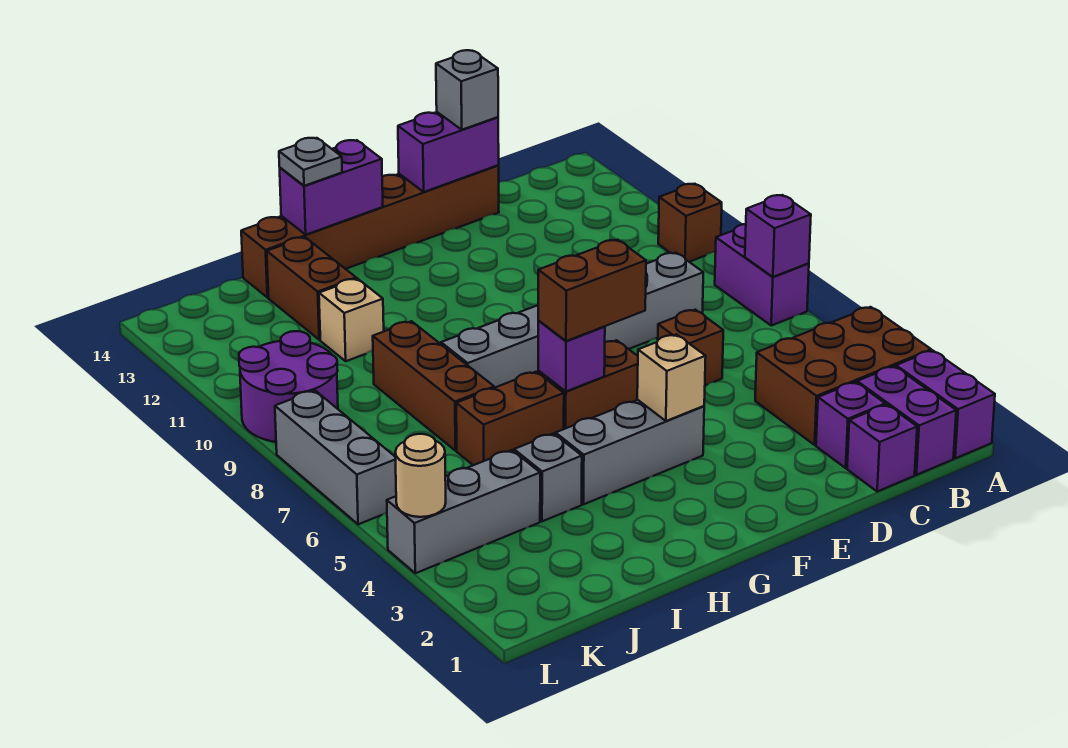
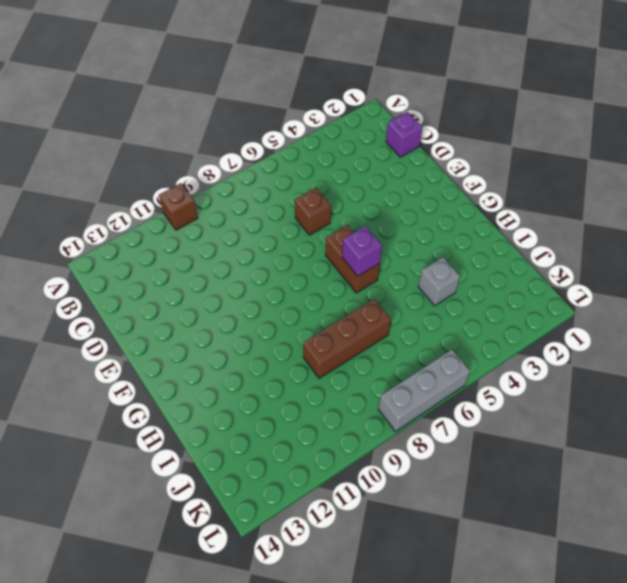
none -> purple 1x2 brick [896,350,995,458]
none -> brown 2x3 brick [755,307,931,445]
none -> purple 1x2 brick [715,224,809,326]

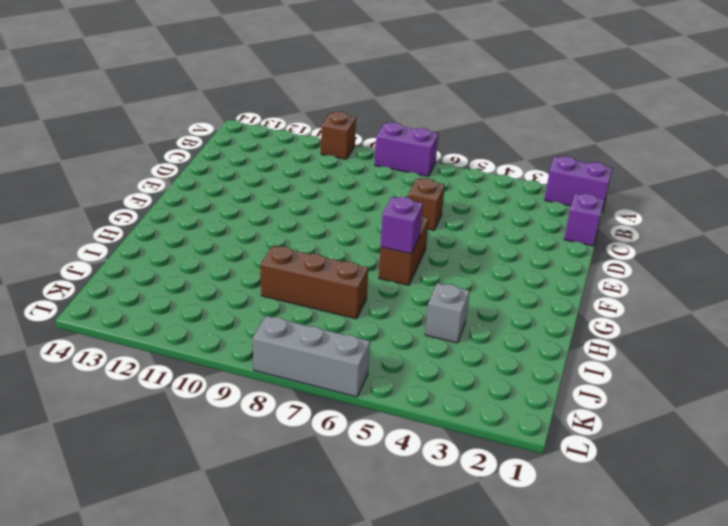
none -> brown 2x3 brick [755,307,931,445]
none -> purple 1x2 brick [857,366,956,475]
none -> purple 1x1 brick [816,382,885,468]

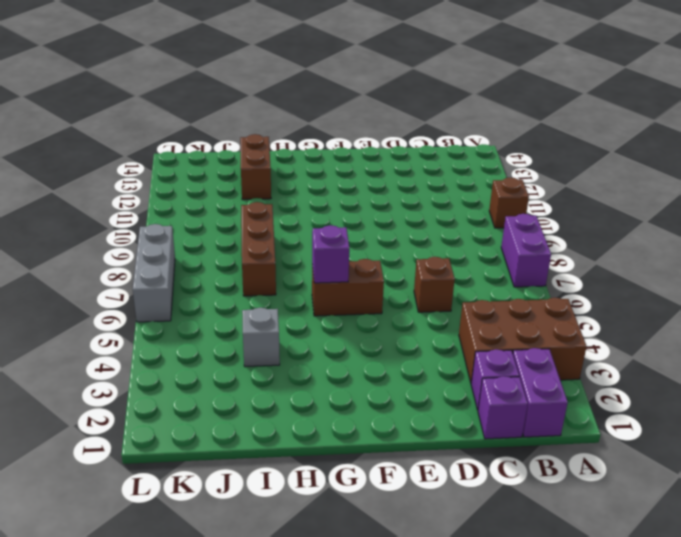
none -> purple 1x2 brick [896,350,995,458]
none -> grey 1x6 brick [441,253,703,388]
none -> brown 1x6 brick [241,165,499,298]

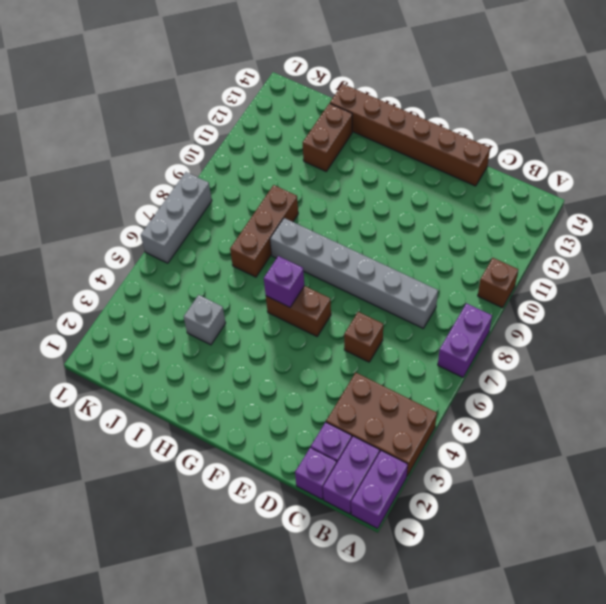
none -> grey 1x3 brick [556,400,704,504]
none -> brown 1x2 brick [456,372,564,465]
none -> tan 1x1 brick [319,279,384,361]

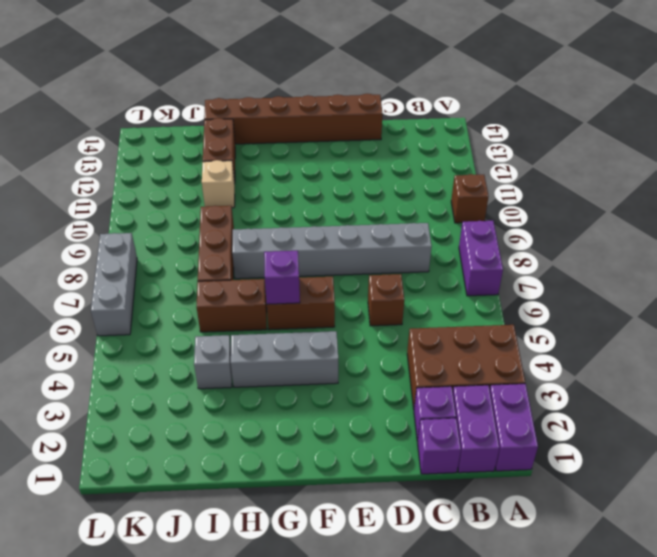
none -> grey 1x3 brick [387,450,540,573]
none -> purple 2x2 round brick [239,331,338,442]
none -> purple 1x1 brick [745,195,811,277]

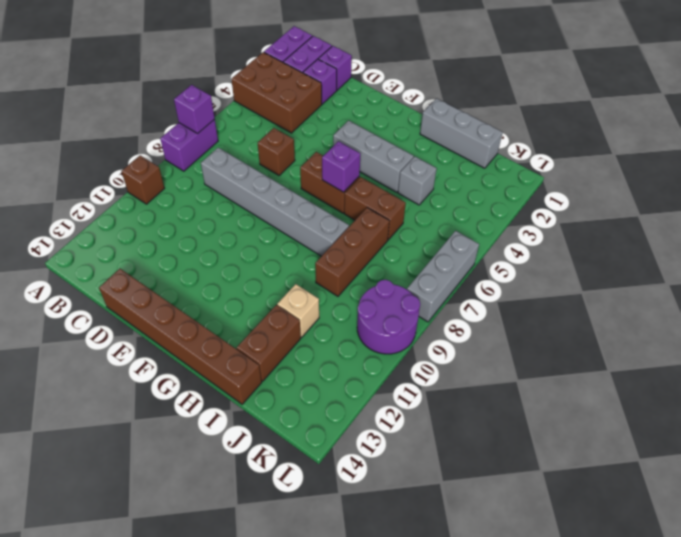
grey 1x3 brick [420,99,503,168] -> grey 1x3 brick moved to [387,450,540,573]
none -> purple 1x2 brick [398,112,499,192]
none -> tan 1x1 brick [637,334,706,421]
none -> purple 1x2 brick [280,140,383,235]

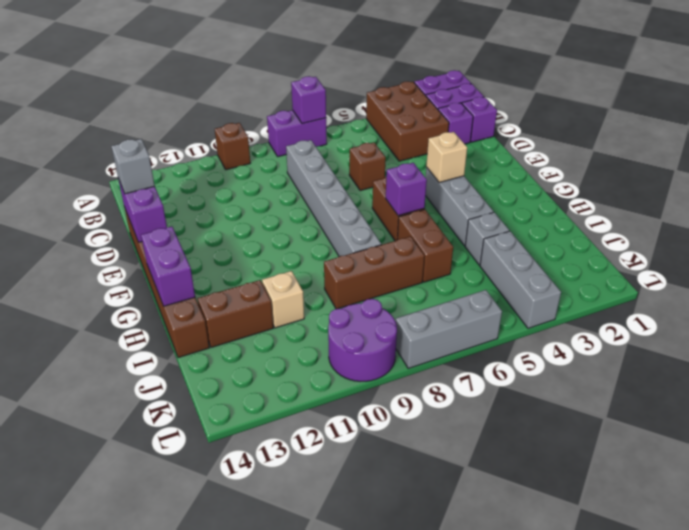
none -> tan 1x1 round brick [395,434,446,517]
none -> brown 1x2 brick [538,240,646,341]
none -> grey 1x1 plate [279,138,342,186]

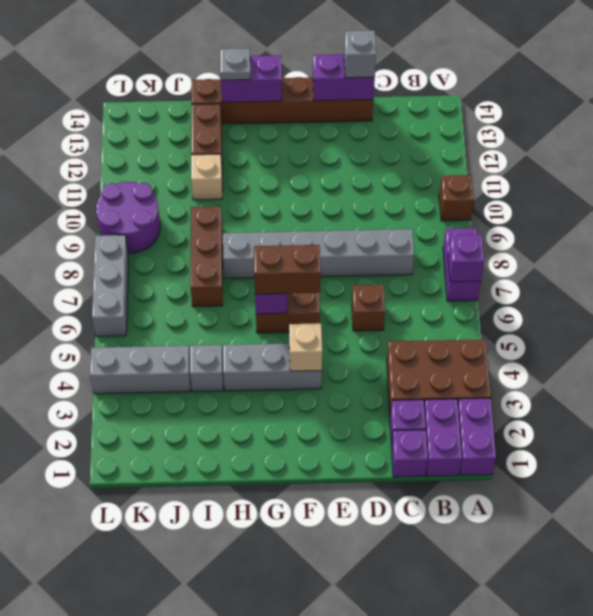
none -> brown 1x2 brick [456,372,564,465]
none -> tan 1x1 round brick [395,434,446,517]

